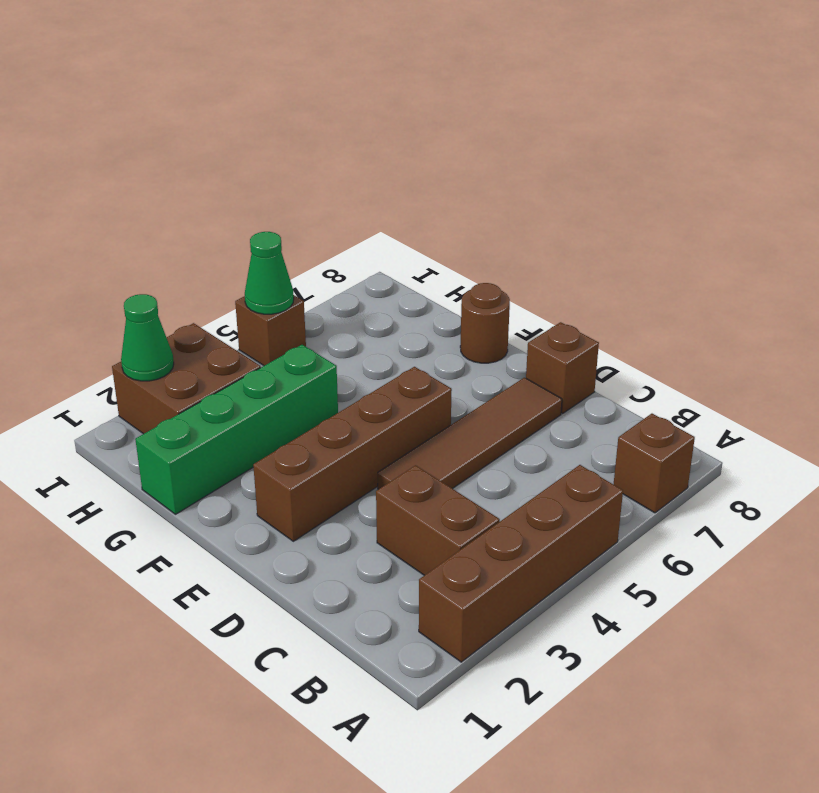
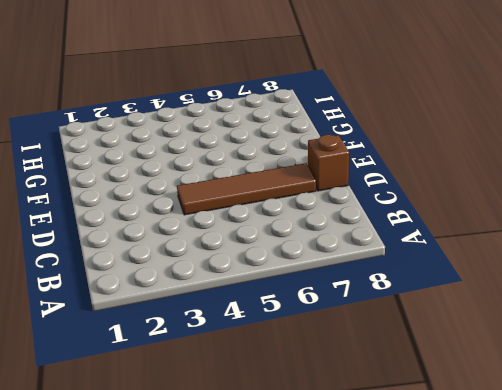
none -> brown 1x4 brick [419,465,623,662]
none -> brown 1x1 brick [614,414,695,513]
none -> brown 1x2 brick [376,465,500,575]

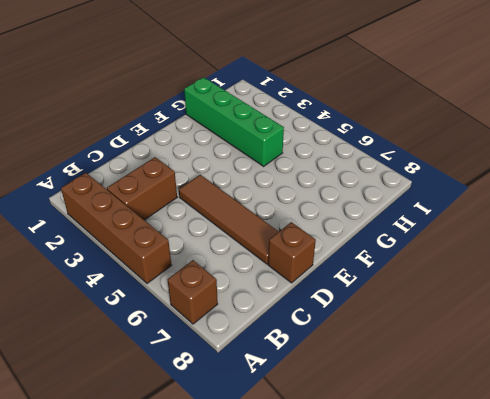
none -> brown 1x4 brick [253,367,452,541]
none -> brown 1x1 round brick [460,283,510,363]
none -> brown 2x2 brick [112,323,261,434]

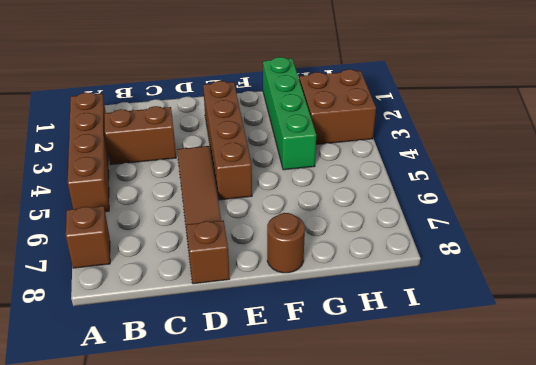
none -> brown 1x1 brick [235,295,306,366]
none -> green 1x1 cone [121,294,174,381]
none -> green 1x1 cone [245,232,294,314]

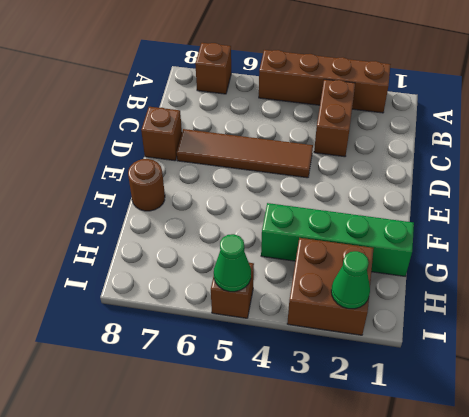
none -> brown 1x4 brick [253,367,452,541]

